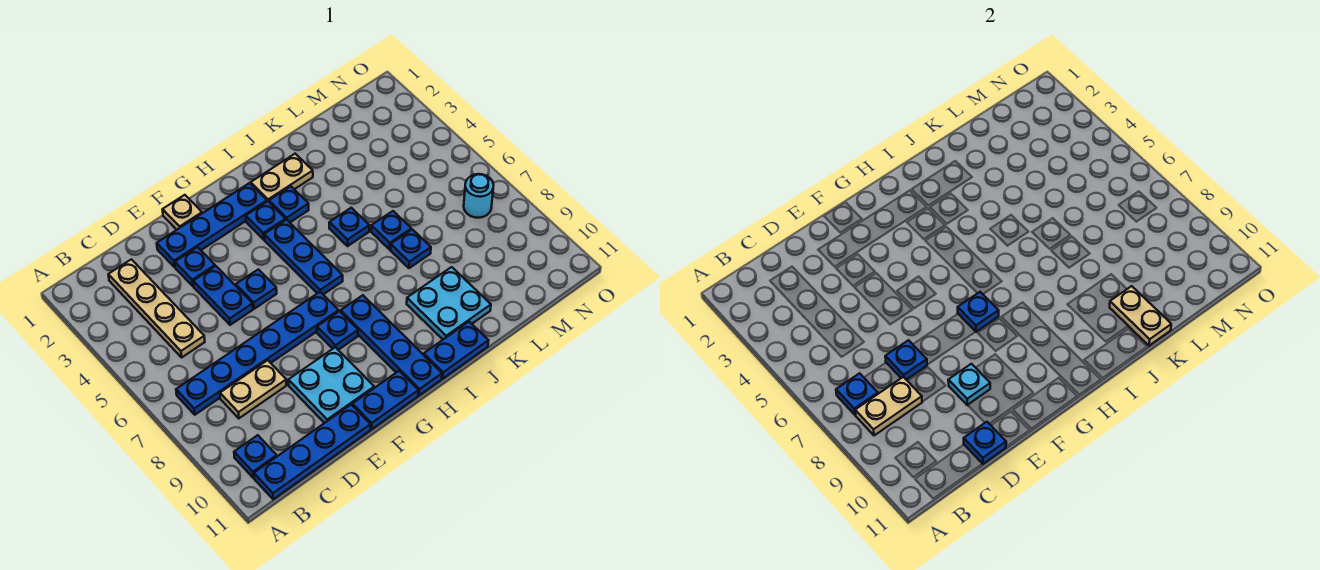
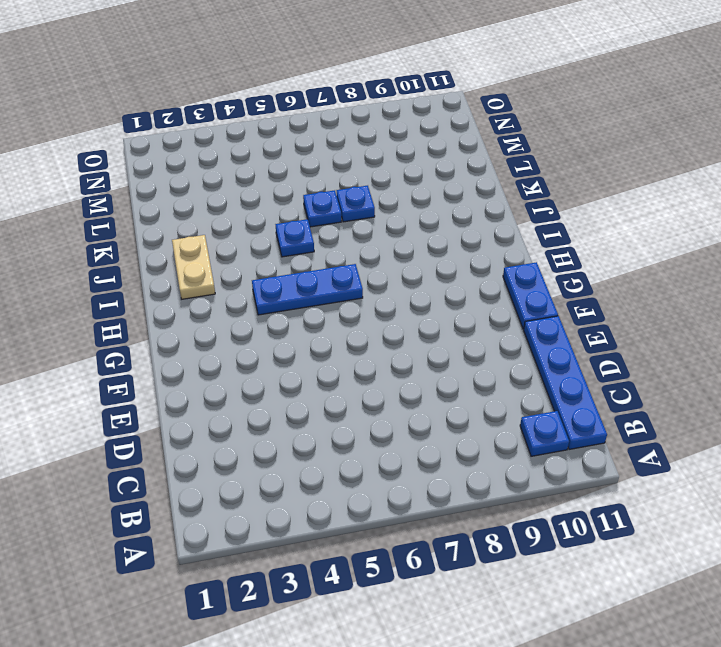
none -> blue 1x6 plate [176,292,339,415]
none -> tan 1x4 plate [108,259,205,357]
none -> tan 1x2 plate [220,360,287,418]
none -> blue 1x4 plate [157,183,267,267]

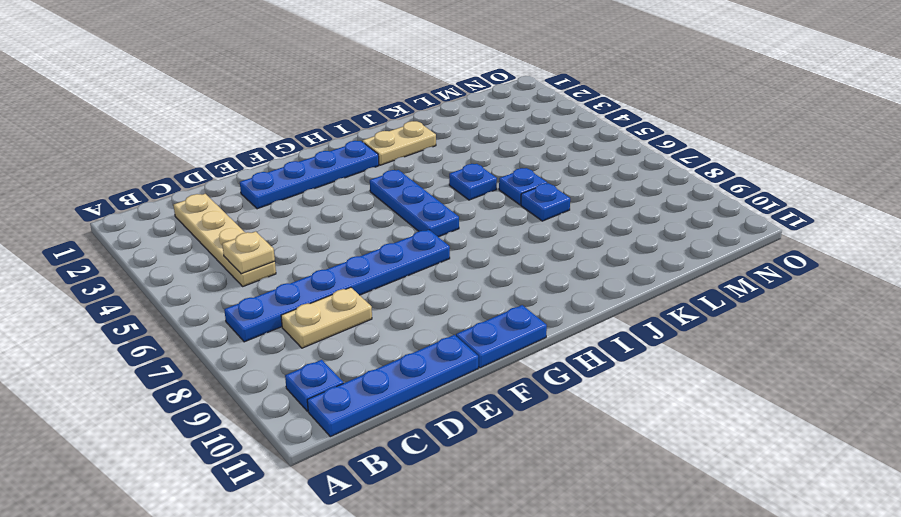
tan 1x1 plate [222,231,275,274] -> tan 1x1 plate moved to [162,195,202,230]
none -> blue 1x1 plate [175,247,215,286]
none -> blue 1x2 plate [193,266,253,325]
none -> cyan 2x2 plate [288,347,374,423]
none -> blue 1x1 plate [236,269,277,309]

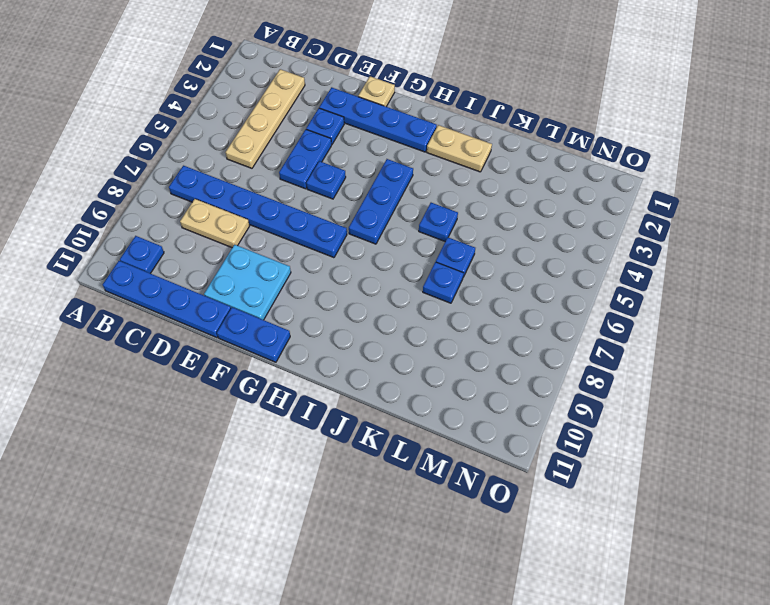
none -> blue 1x1 plate [317,311,358,350]
none -> blue 1x1 plate [246,201,286,240]
none -> blue 1x4 plate [341,295,442,395]
none -> blue 1x1 plate [269,186,309,222]

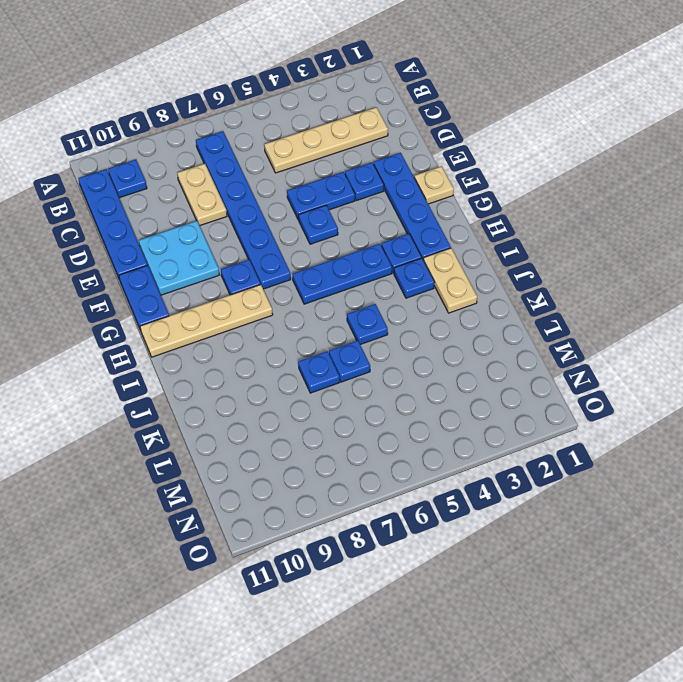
tan 1x4 plate [140,285,273,357] -> blue 1x4 plate [341,295,442,395]
none -> blue 1x2 plate [424,322,489,379]
none -> cyan 2x2 plate [407,267,491,339]
none -> cyan 1x1 round brick [464,174,494,218]
none -> blue 1x1 plate [836,373,878,415]

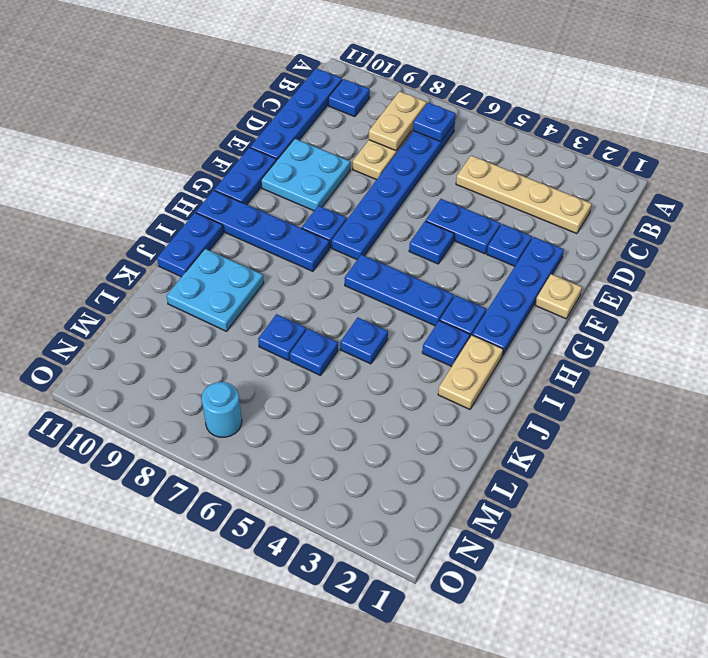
none -> blue 1x1 plate [885,340,927,380]
none -> blue 1x1 plate [964,422,1006,464]
none -> cyan 1x1 plate [948,364,990,405]
none -> blue 1x1 plate [958,292,999,332]

